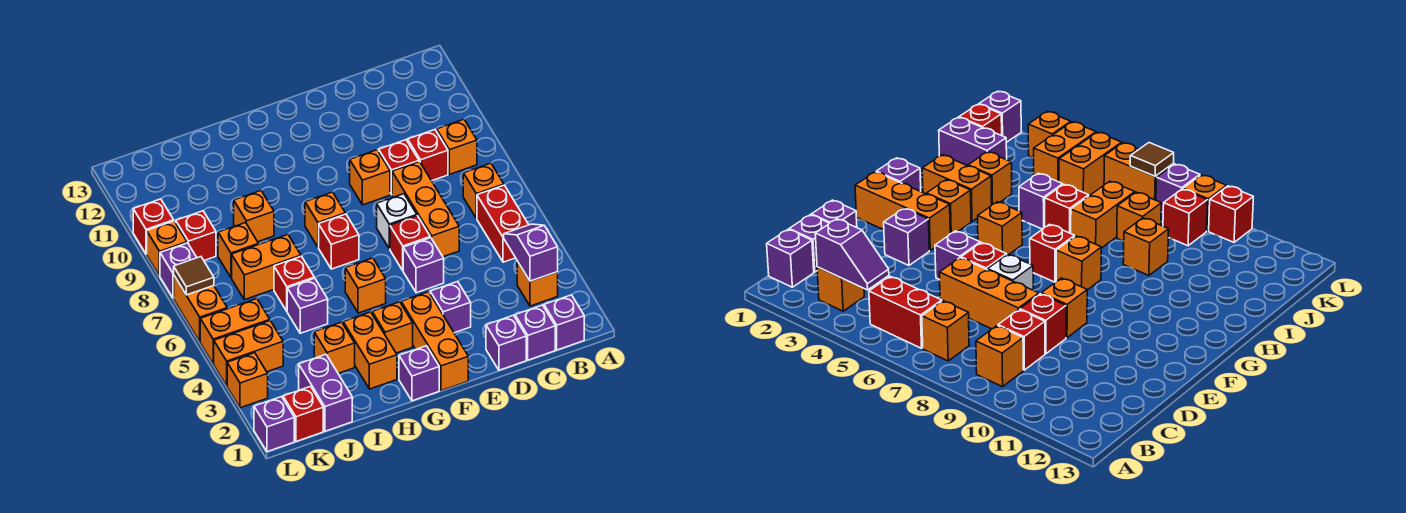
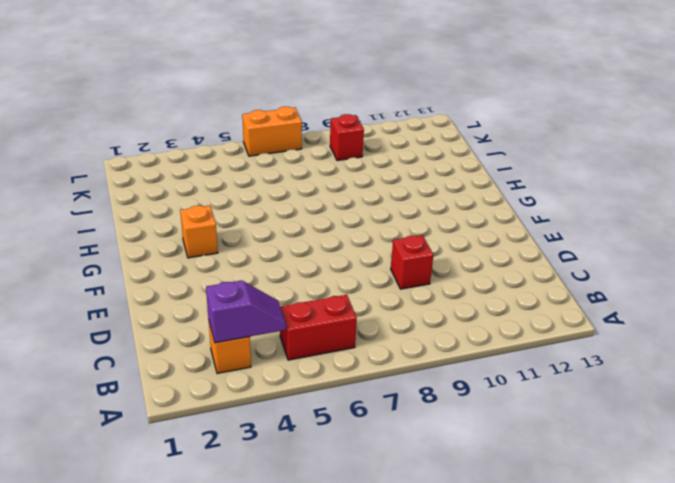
none -> purple 1x1 brick [544,295,584,350]
none -> orange 1x1 brick [463,163,504,218]
none -> orange 1x1 brick [437,119,477,174]
none -> purple 1x1 brick [515,305,555,360]

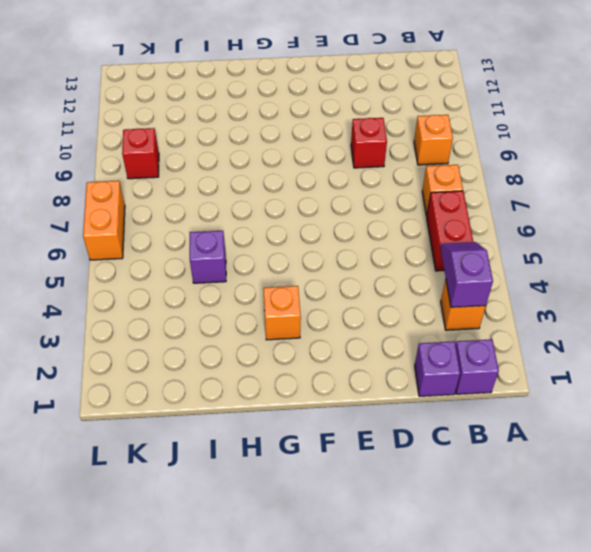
none -> red 1x1 brick [408,130,448,181]
none -> purple 1x1 brick [486,315,526,370]
none -> orange 1x3 brick [392,162,459,257]
none -> purple 1x1 brick [430,282,471,333]

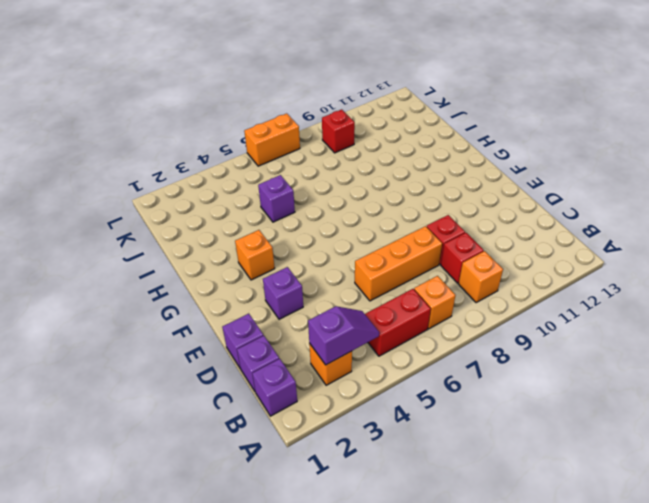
none -> purple 1x1 brick [403,238,444,293]
none -> red 1x1 brick [390,216,430,270]
none -> white 1x1 brick [377,194,417,249]
none -> orange 1x1 brick [350,150,390,205]

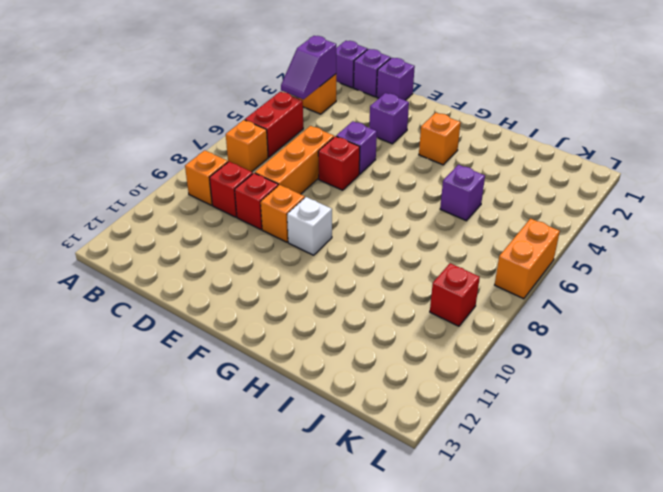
white 1x1 brick [287,197,332,255] -> white 1x1 brick moved to [377,194,417,249]
none -> orange 1x3 brick [401,292,468,391]
none -> purple 1x1 brick [399,346,439,401]
none -> orange 1x1 brick [345,258,386,313]
none -> red 1x1 brick [319,214,359,269]

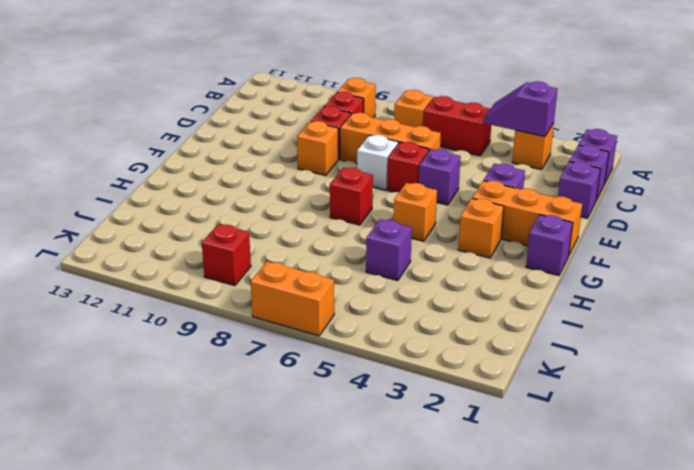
none -> orange 1x1 brick [305,192,345,247]
none -> orange 1x2 brick [343,312,397,389]
none -> orange 1x1 brick [314,322,355,373]
none -> red 1x1 brick [274,256,314,311]

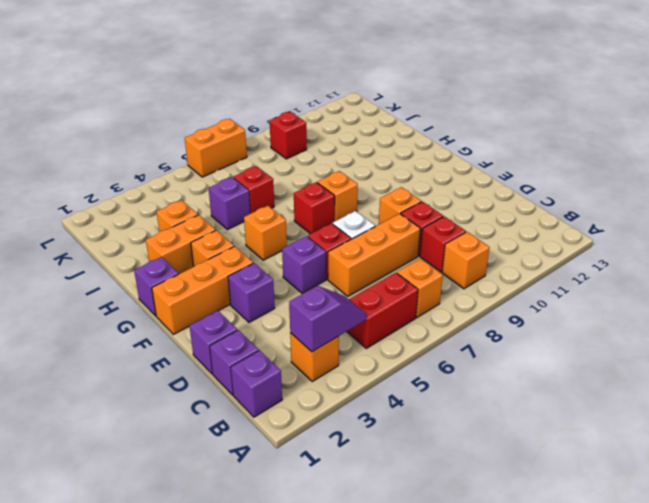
none -> orange 1x2 brick [232,234,301,300]
none -> orange 1x1 brick [234,191,274,242]
none -> purple 1x2 brick [299,354,352,431]
none -> orange 1x1 brick [218,223,259,278]

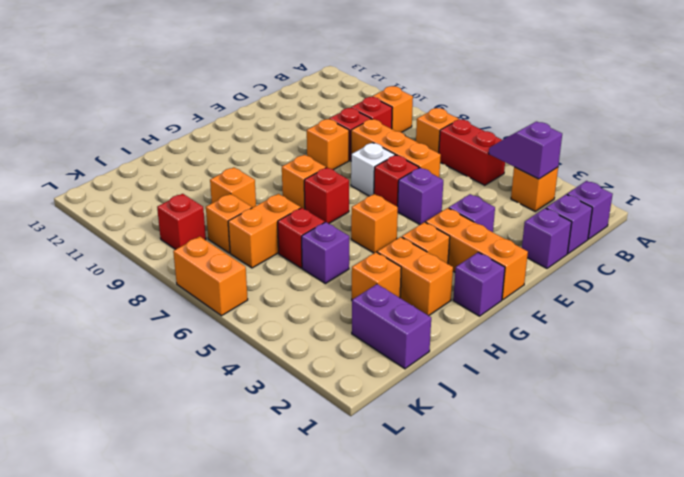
none -> red 1x1 brick [283,387,323,441]
none -> orange 1x2 brick [214,321,283,386]
none -> orange 1x2 brick [200,299,270,364]
none -> purple 1x1 brick [254,397,294,452]

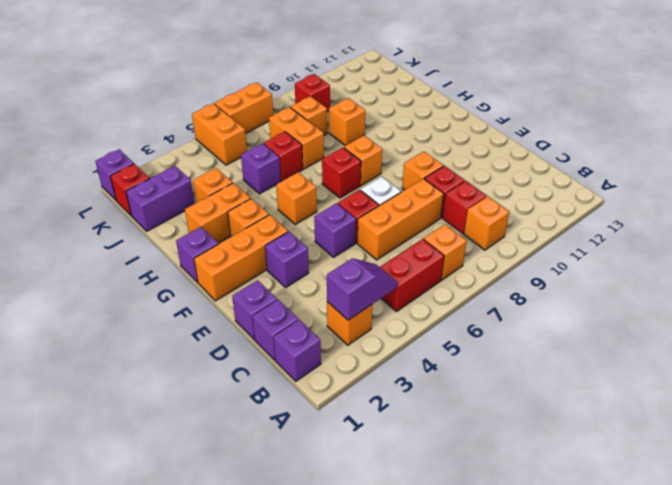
none -> orange 1x2 brick [214,321,283,386]
none -> orange 1x1 brick [227,353,268,408]
none -> purple 1x1 brick [160,243,197,298]
none -> orange 1x1 brick [147,221,187,276]

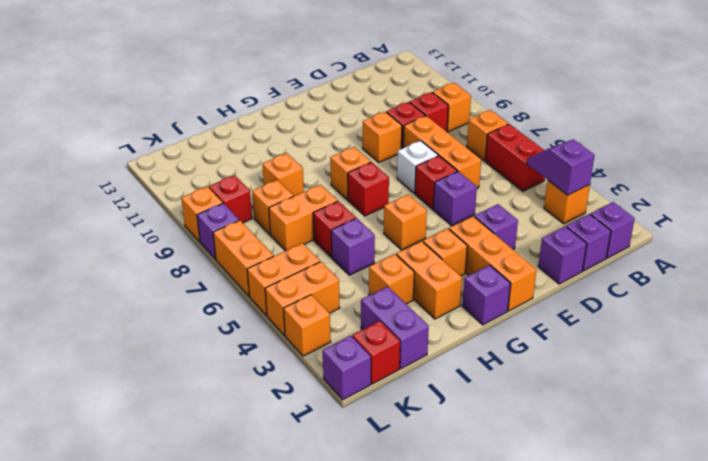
none -> red 1x1 brick [133,199,174,254]
none -> brown 1x1 tile [174,257,214,295]

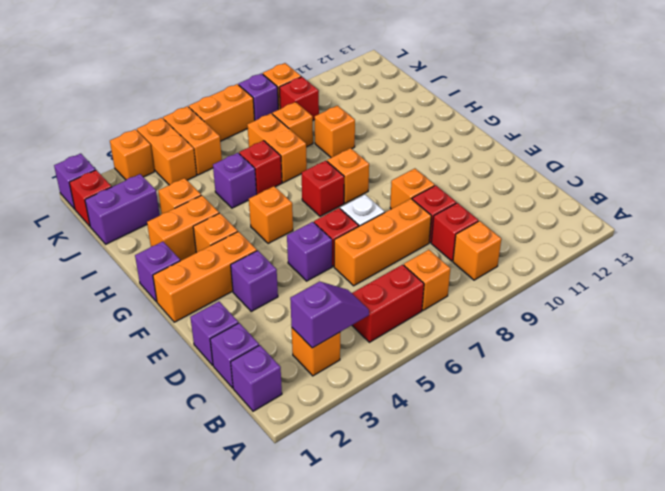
none -> red 1x1 brick [133,199,174,254]
none -> brown 1x1 tile [174,257,214,295]

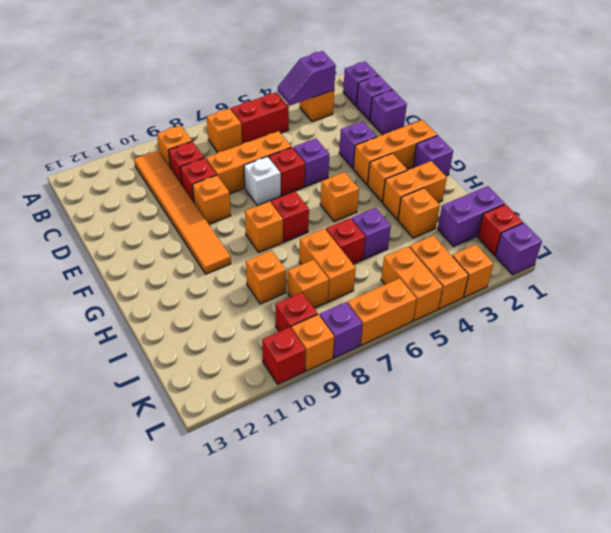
orange 1x6 tile [134,150,231,274] -> none
none -> brown 1x1 tile [174,257,214,295]

